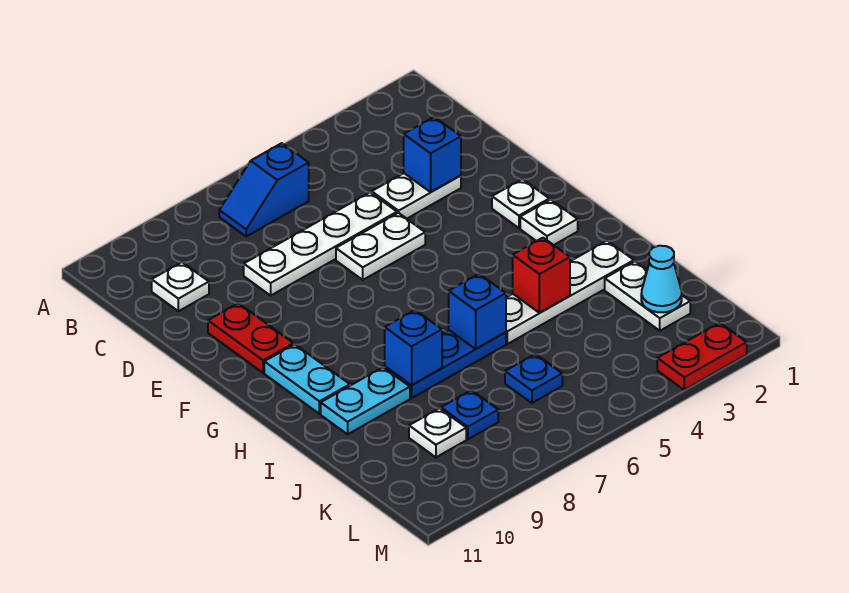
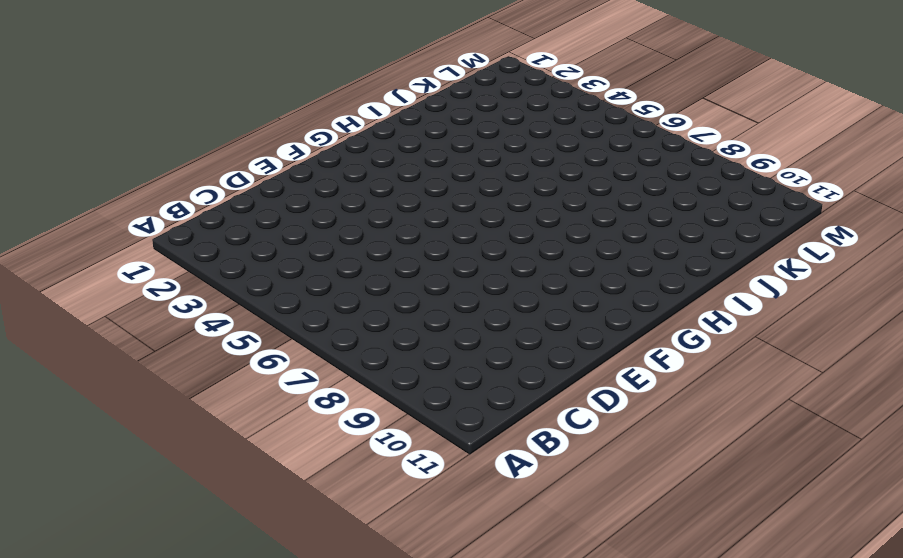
none -> blue 1x2 slope [219,143,309,236]
none -> white 1x1 plate [152,262,209,311]
none -> white 1x2 plate [372,173,461,219]

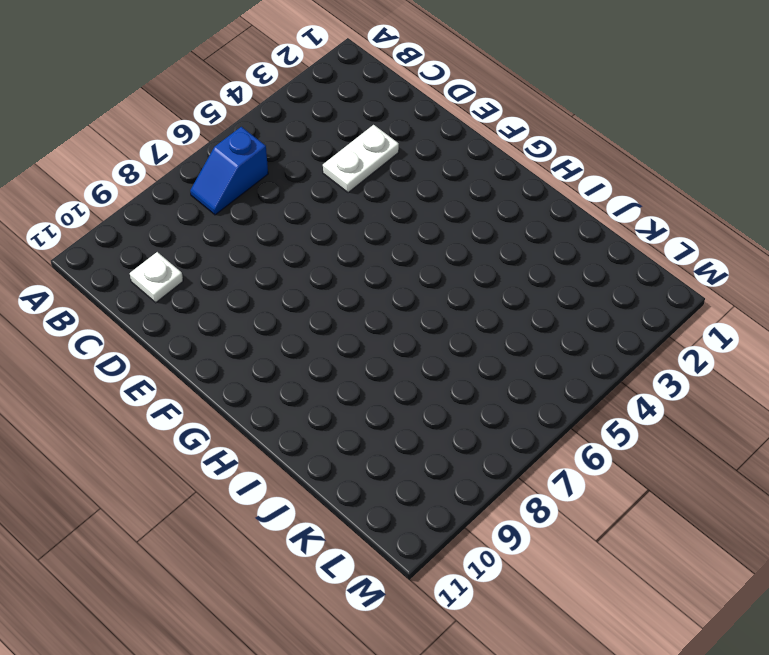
none -> white 1x4 plate [244,192,397,296]
none -> white 1x2 plate [336,213,425,280]
none -> red 1x2 plate [208,303,293,373]

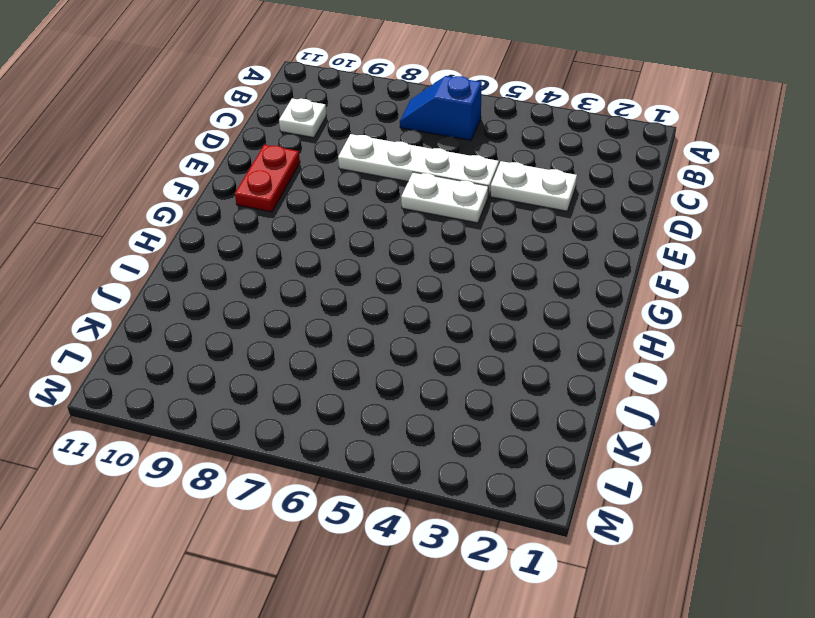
none -> white 1x1 plate [492,179,549,228]
none -> white 1x1 plate [520,200,578,245]
none -> cyan 1x2 plate [264,344,350,414]

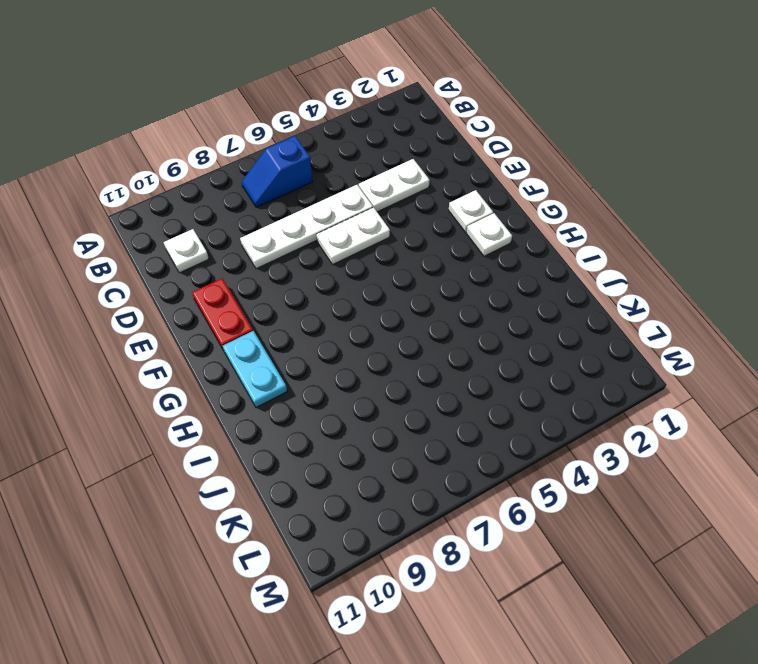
none -> white 1x4 plate [506,241,634,344]
none -> blue 1x3 plate [385,330,506,398]
none -> cyan 1x2 plate [321,367,410,434]

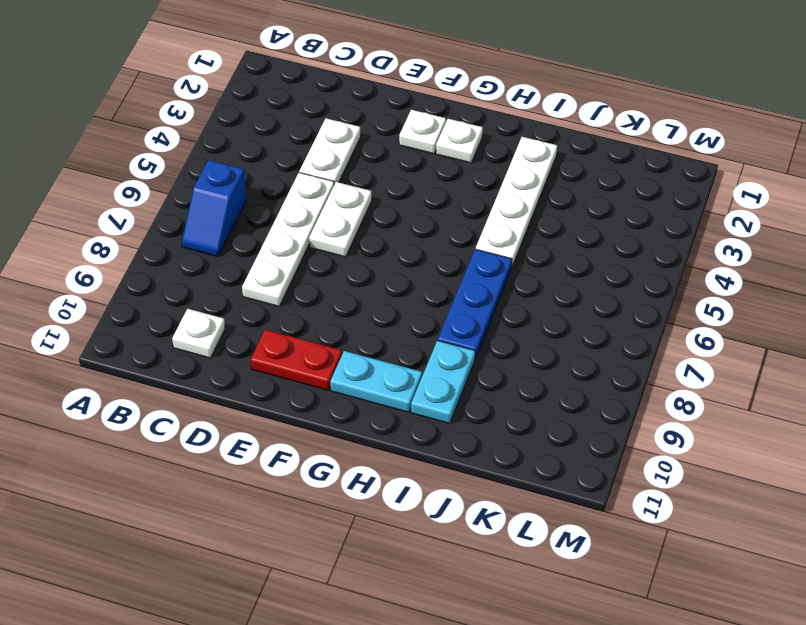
none -> white 1x2 plate [605,261,690,331]
none -> blue 1x1 plate [505,354,562,403]
none -> blue 1x1 plate [441,390,498,439]

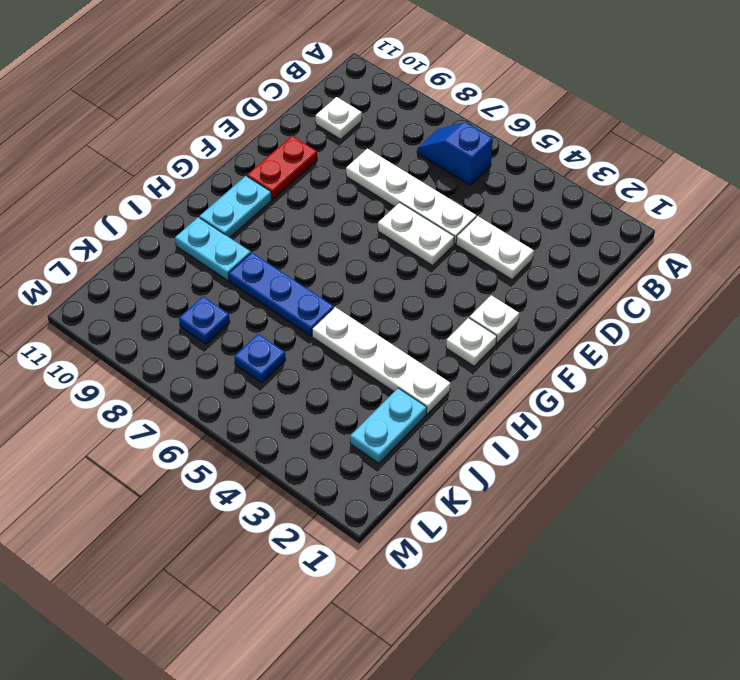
cyan 1x2 plate [350,388,427,463] -> white 1x2 plate [605,261,690,331]
none -> white 1x1 plate [409,408,466,457]
none -> red 1x2 plate [657,323,747,390]
none -> blue 1x1 brick [404,117,461,192]

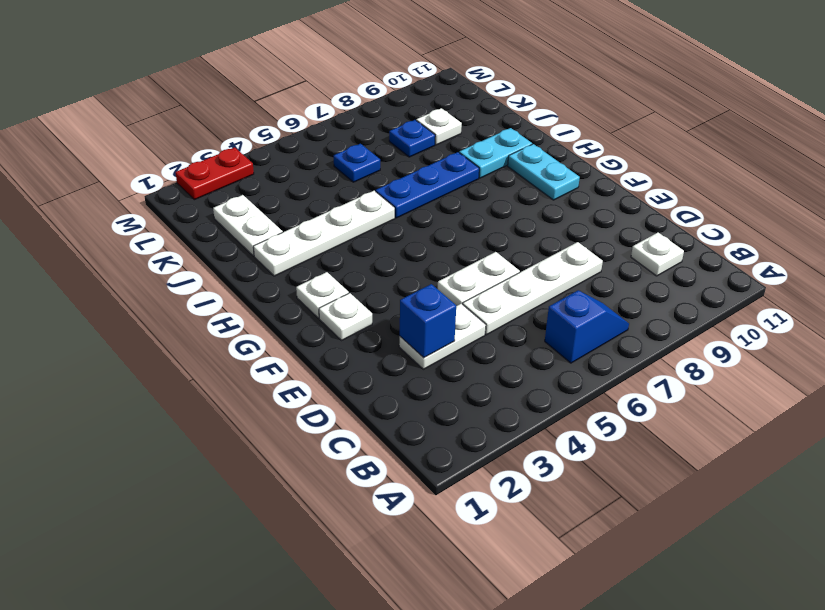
none -> red 1x2 plate [208,303,293,373]
none -> red 1x1 brick [513,238,570,313]
none -> blue 1x1 brick [449,274,506,349]

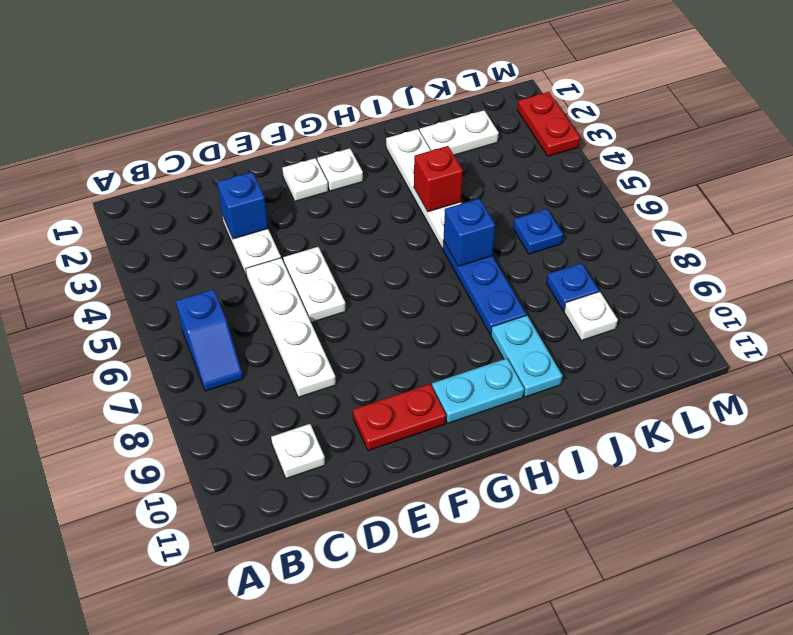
none -> blue 1x1 brick [385,310,442,385]
none -> cyan 1x1 cone [641,246,682,312]

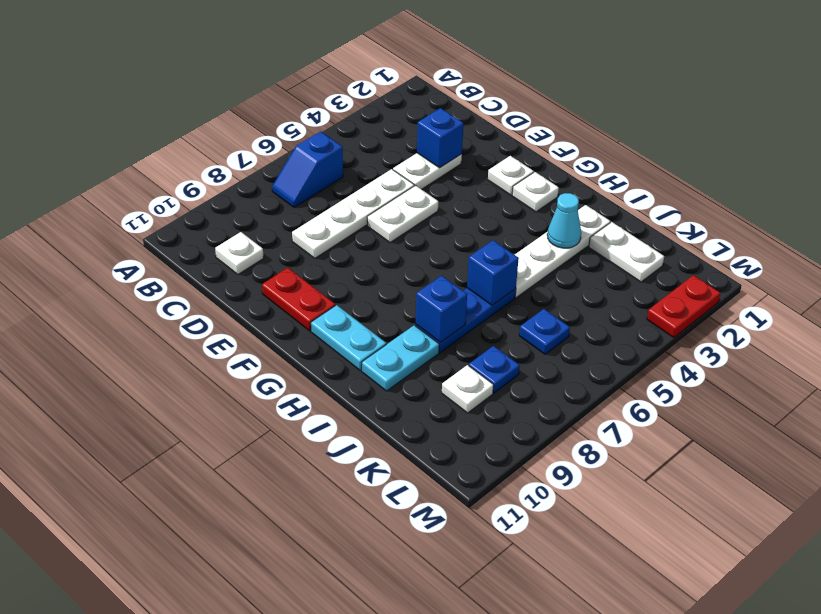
cyan 1x1 cone [547,193,581,248] -> cyan 1x1 cone moved to [641,246,682,312]
none -> red 1x1 brick [513,238,570,313]

